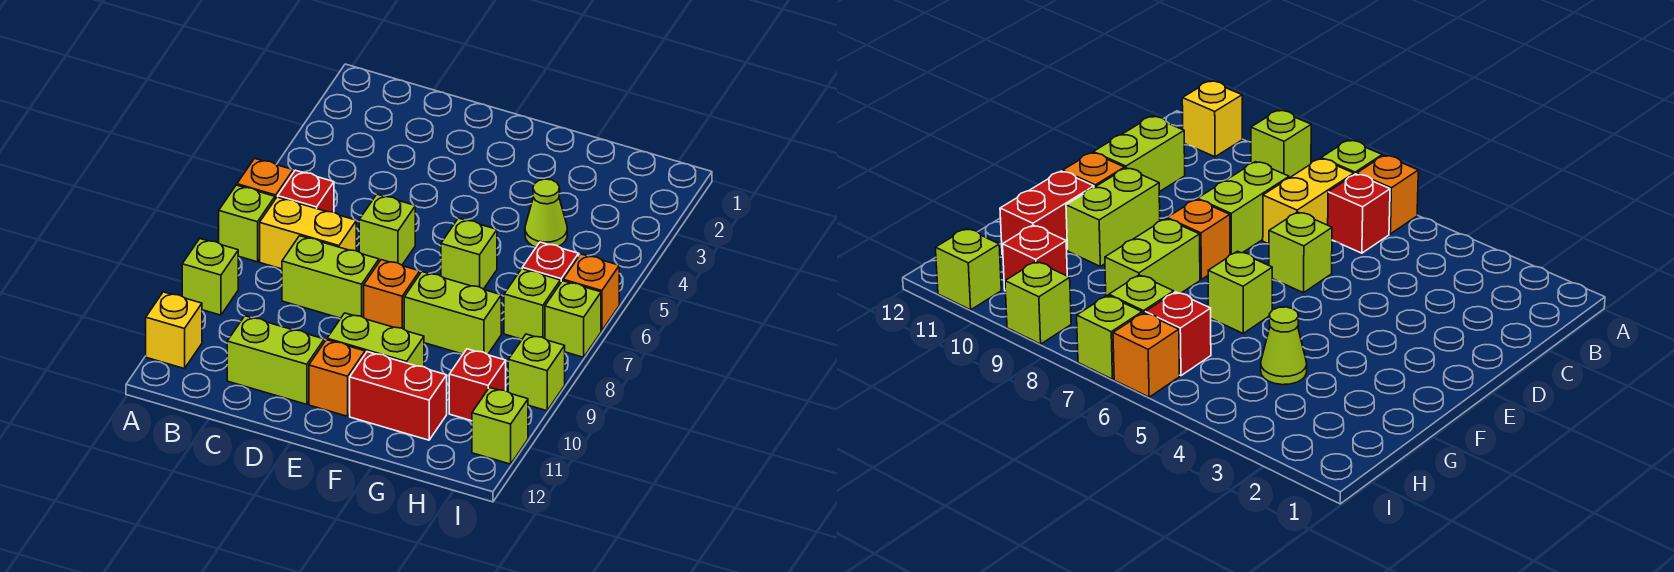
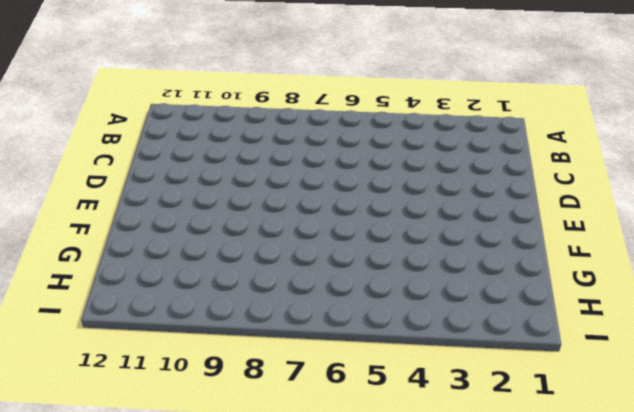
none -> orange 1x1 brick [237,158,293,199]
none -> lime 1x1 brick [219,185,275,262]
none -> lime 1x1 brick [182,239,238,315]

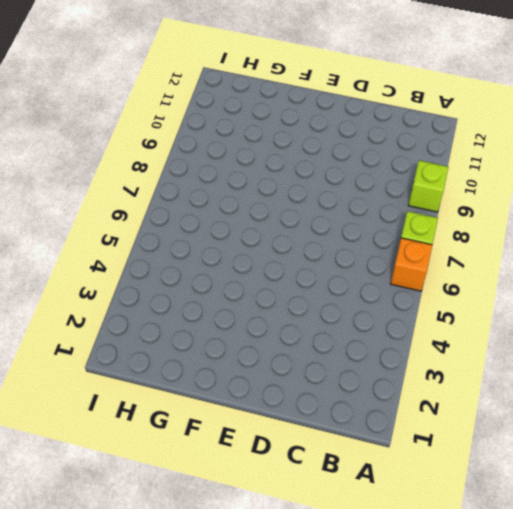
none -> yellow 1x1 brick [146,292,202,369]
none -> red 1x1 brick [278,170,334,212]
none -> yellow 1x2 brick [260,197,356,269]

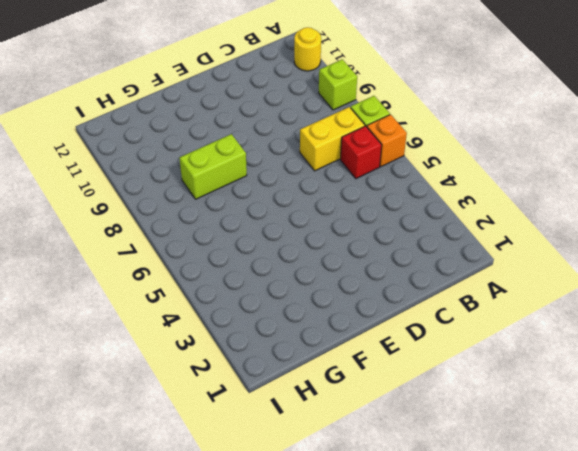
yellow 1x1 round brick [294,27,321,71] -> yellow 1x1 brick [146,292,202,369]
none -> lime 1x2 brick [282,236,379,318]
none -> lime 1x2 brick [227,316,324,404]
none -> lime 1x1 brick [359,194,415,265]

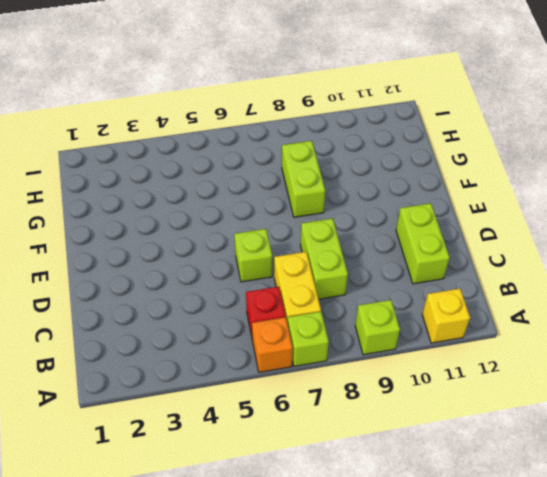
none -> orange 1x1 brick [364,260,420,329]
none -> lime 1x2 brick [327,313,424,367]
none -> orange 1x1 brick [309,340,365,416]

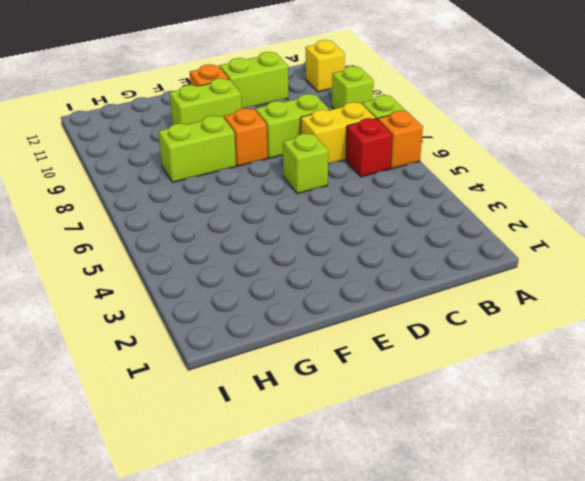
none -> lime 1x1 brick [441,218,497,289]
none -> red 1x2 brick [350,352,447,440]
none -> lime 1x1 cone [525,179,567,247]

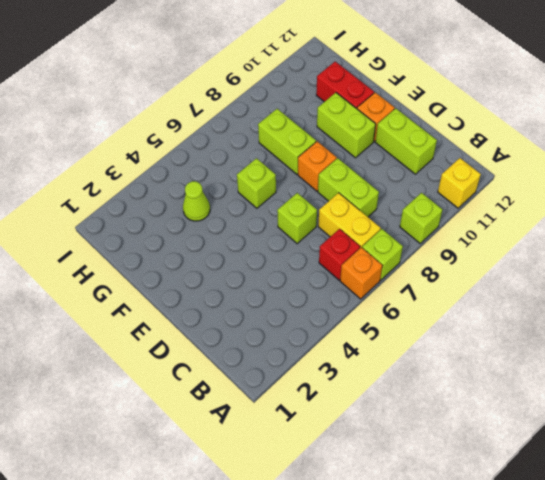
none -> red 1x1 brick [522,242,579,283]
none -> lime 1x1 brick [504,269,560,339]
none -> red 1x1 brick [449,349,506,421]

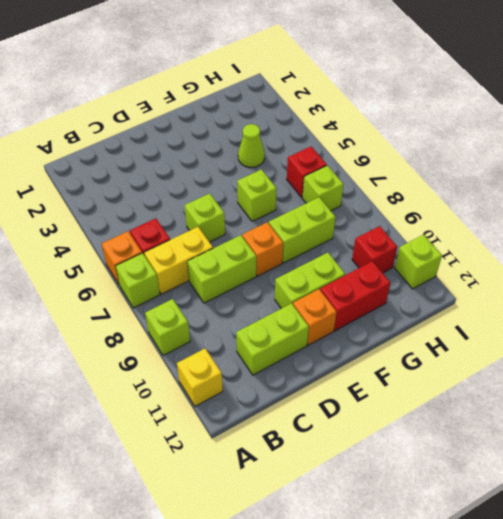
none -> orange 1x1 brick [563,254,619,331]
none -> lime 1x1 brick [545,281,601,357]
none -> lime 1x1 brick [508,334,565,411]

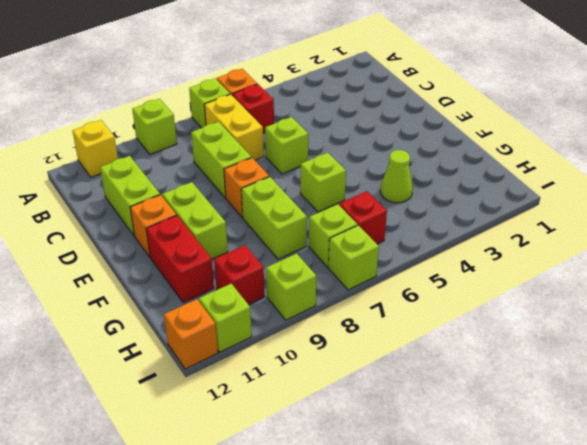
orange 1x1 brick [164,299,218,369] -> orange 1x1 brick moved to [563,254,619,331]

